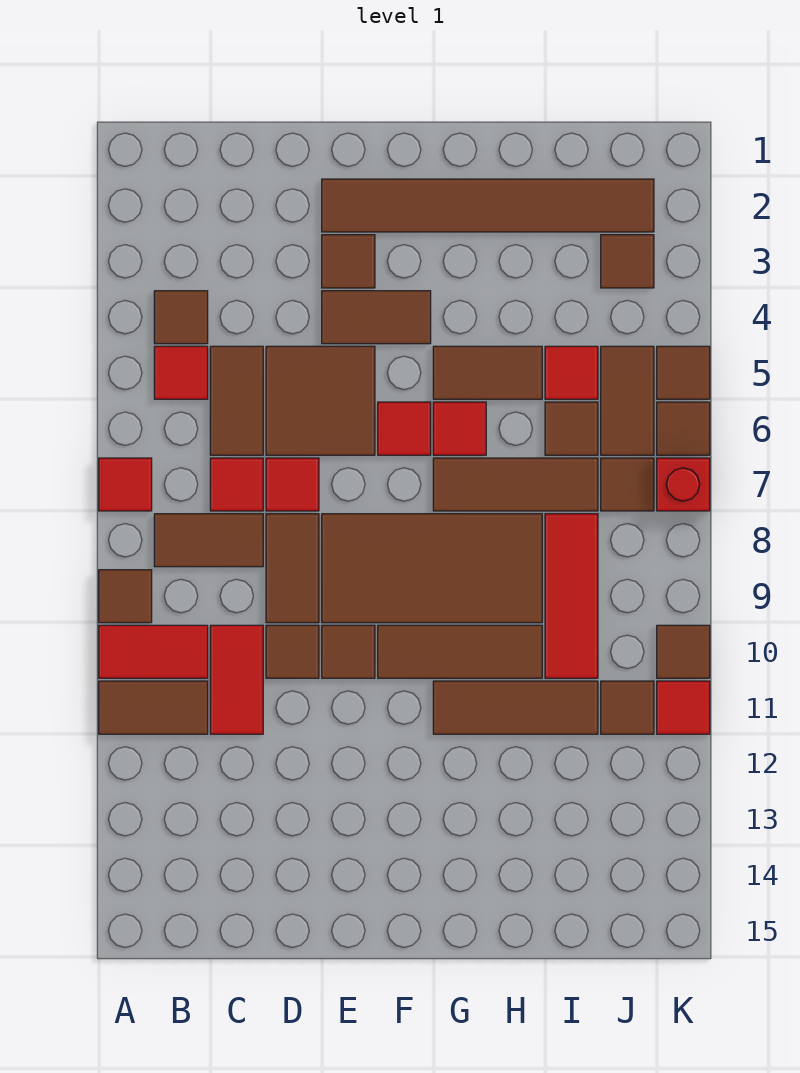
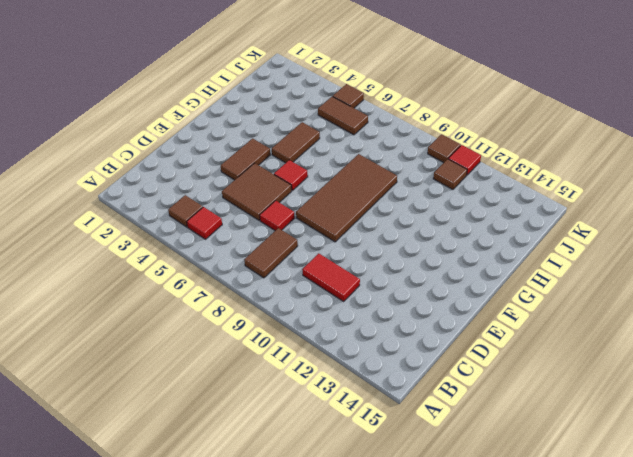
none -> red 1x1 tile [99,458,152,511]
none -> brown 1x1 tile [99,570,152,623]
none -> red 1x2 tile [99,625,208,678]
none -> brown 1x2 tile [99,681,208,734]

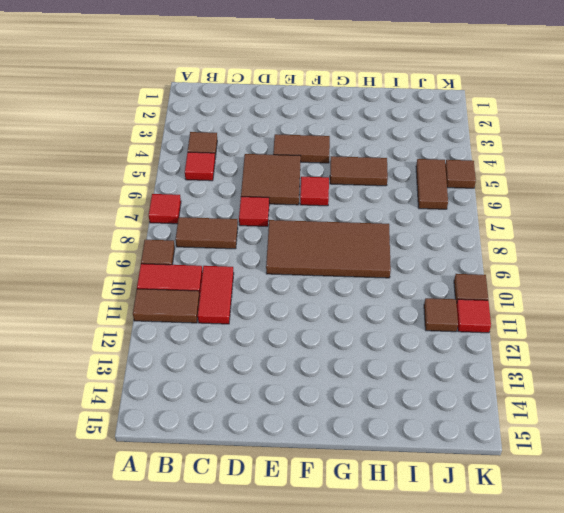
none -> brown 1x2 tile [210,346,263,455]
none -> red 1x1 tile [210,458,263,511]
none -> brown 1x2 tile [266,514,319,623]
none -> brown 1x1 tile [266,625,319,678]

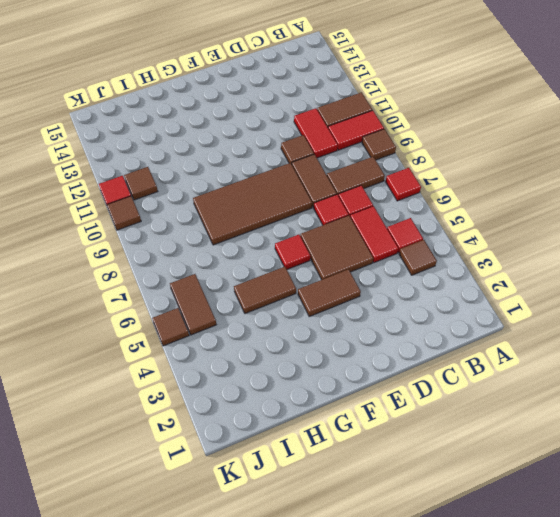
red 1x2 tile [350,206,398,263] -> brown 1x2 tile [210,346,263,455]
none -> brown 1x6 tile [322,179,654,232]
none -> brown 1x1 tile [322,235,375,288]
none -> brown 1x1 tile [322,625,375,678]
none -> brown 1x3 tile [378,625,542,678]

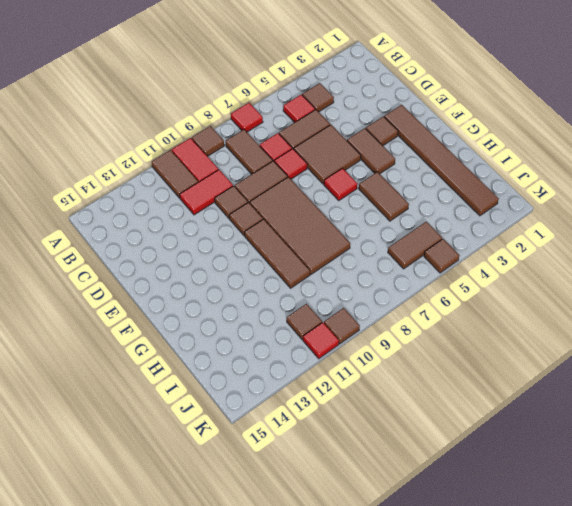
none -> red 1x1 tile [433,402,486,455]
none -> brown 1x3 tile [433,458,598,511]
none -> brown 1x3 tile [433,681,598,734]
none -> red 1x1 tile [545,346,598,399]

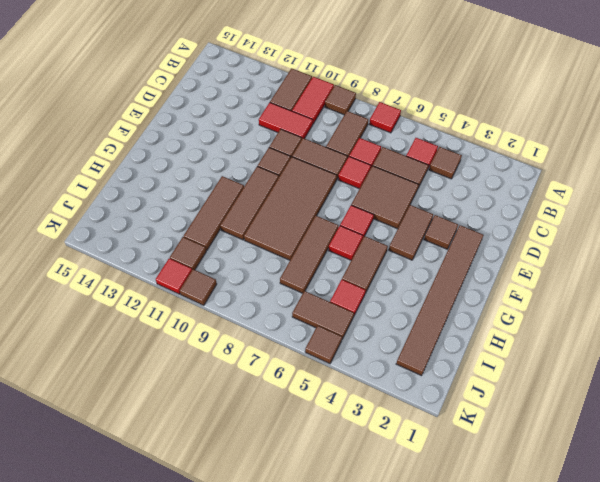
none -> brown 1x1 tile [545,402,598,455]
none -> red 1x3 tile [545,514,598,678]
none -> brown 1x1 tile [601,235,654,288]
none -> brown 1x1 tile [601,458,654,511]

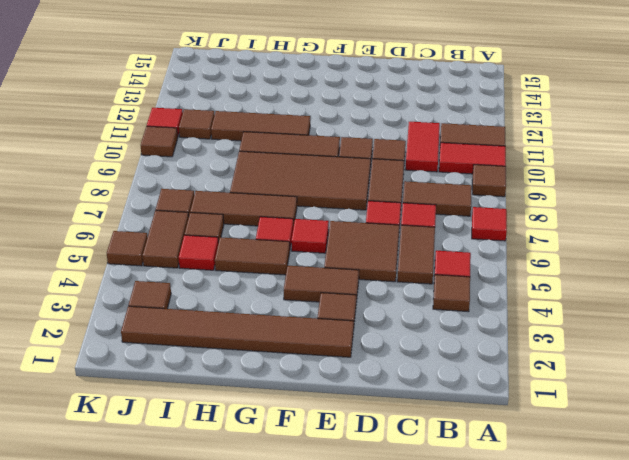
none -> red 1x3 tile [545,514,598,678]
none -> brown 1x1 tile [657,402,710,455]
none -> red 1x1 brick [657,458,710,511]

